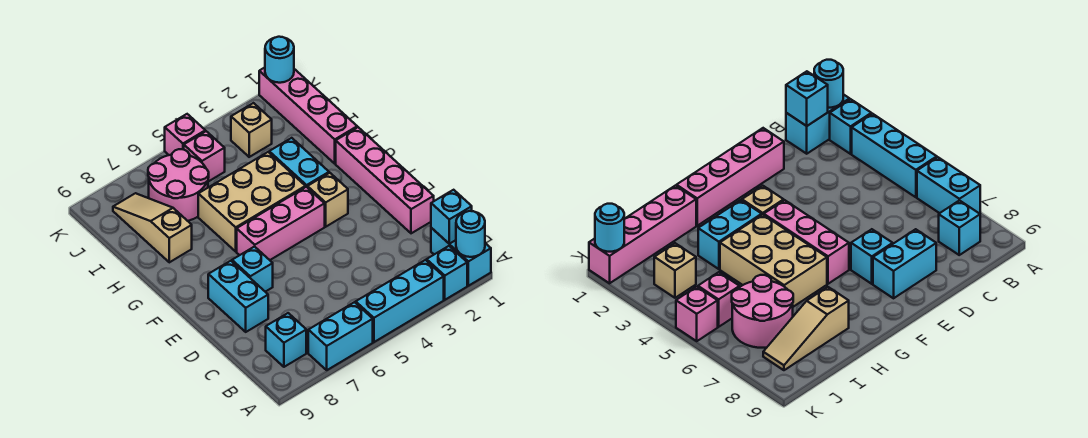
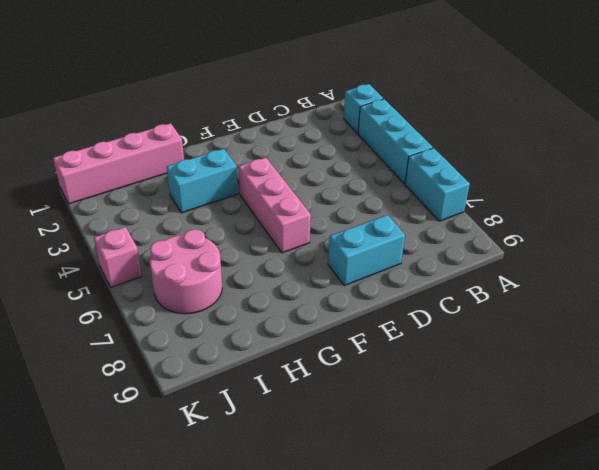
none -> cyan 1x2 brick [431,228,491,286]
none -> cyan 1x1 brick [266,313,306,367]
none -> pink 1x4 brick [336,127,434,233]

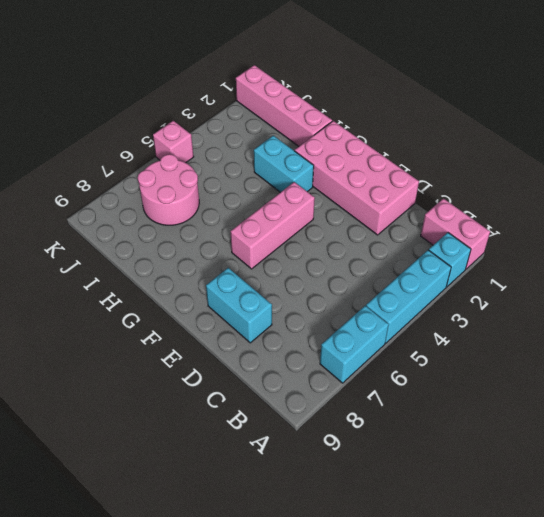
pink 1x2 brick [421,199,490,269] -> cyan 1x2 brick [431,228,491,286]
pink 2x4 brick [295,121,419,235] -> pink 1x4 brick [336,127,434,233]
none -> cyan 1x1 brick [266,313,306,367]
none -> cyan 1x1 brick [232,246,273,292]
none -> tan 1x1 brick [307,173,348,227]

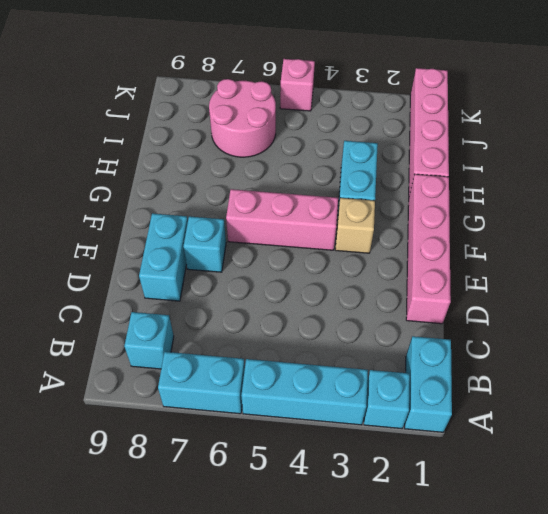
none -> tan 2x3 brick [198,152,305,251]
none -> tan 1x3 slope [113,193,192,262]
none -> tan 1x1 brick [231,103,272,157]

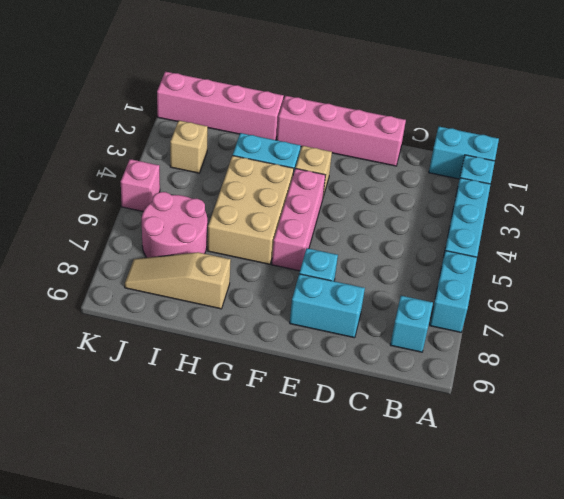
none -> pink 1x1 brick [184,131,225,182]
none -> cyan 1x1 round brick [456,211,485,257]
none -> cyan 1x1 brick [431,190,472,244]

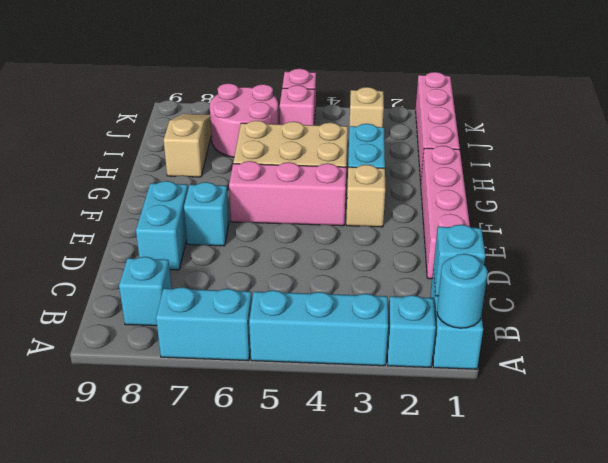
none -> cyan 1x1 round brick [265,37,294,83]

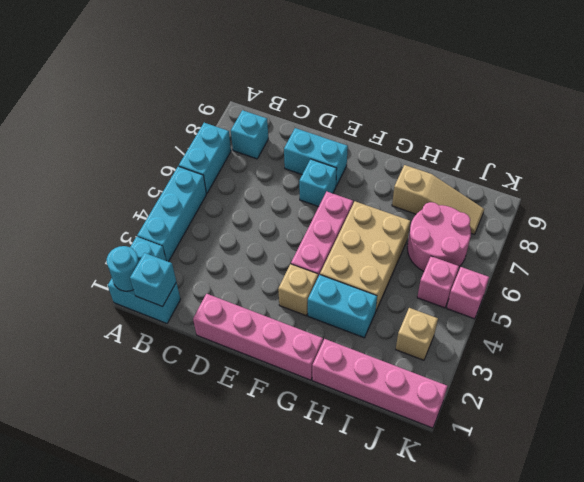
none -> cyan 1x1 round brick [265,37,294,83]

